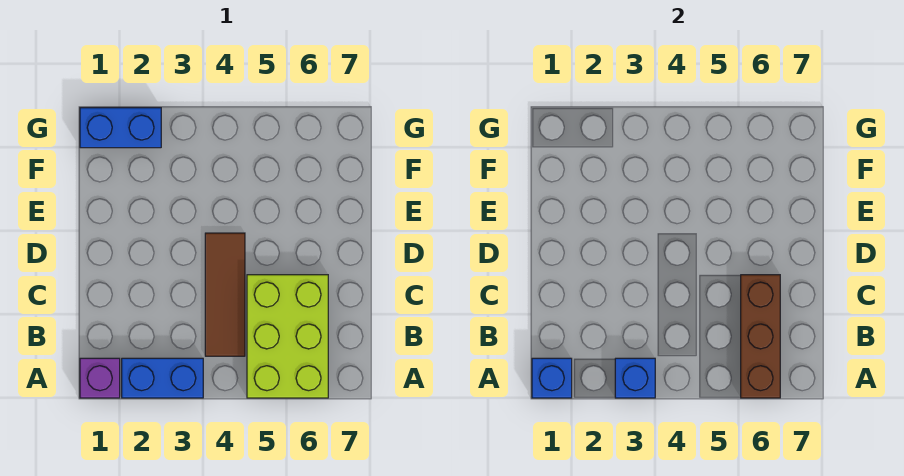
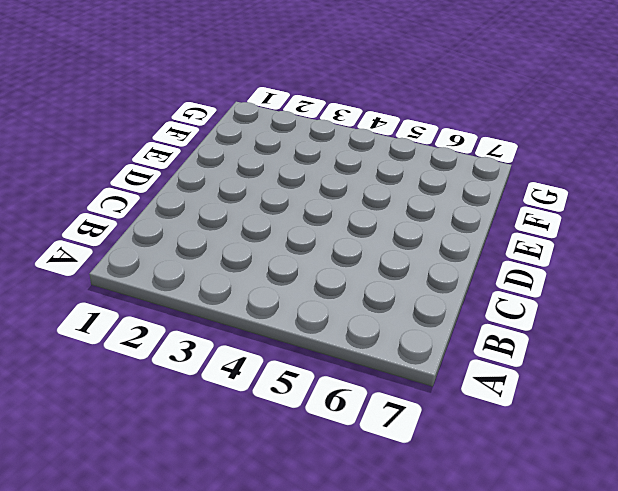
none -> purple 1x1 brick [80,358,120,398]
none -> blue 1x2 brick [122,358,203,398]

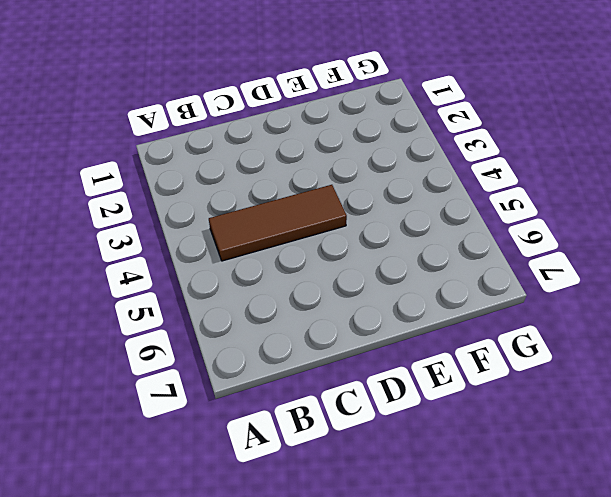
none -> purple 1x1 brick [80,358,120,398]
none -> blue 1x2 brick [122,358,203,398]

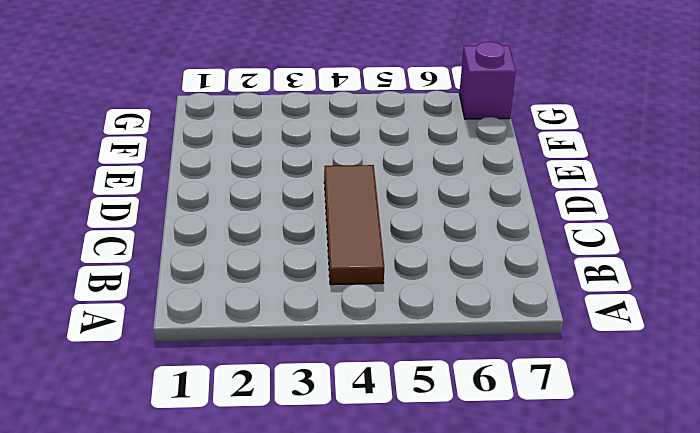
purple 1x1 brick [459,42,516,119] -> purple 1x1 brick moved to [80,358,120,398]
none -> blue 1x2 brick [122,358,203,398]
none -> lime 2x3 brick [247,275,328,398]

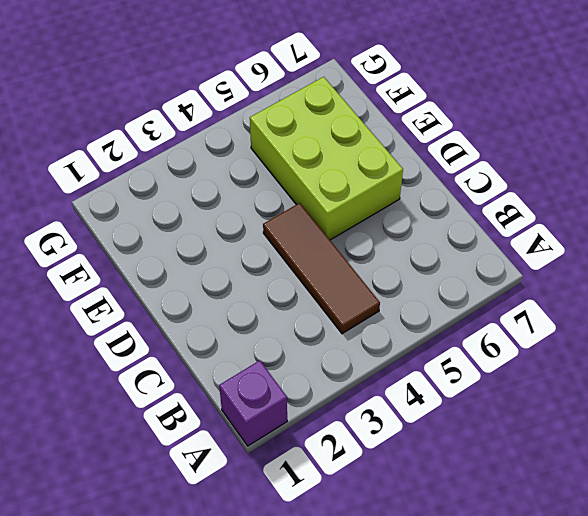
lime 2x3 brick [250,77,403,240] -> lime 2x3 brick moved to [247,275,328,398]
none -> blue 1x2 brick [122,358,203,398]
none -> blue 1x2 brick [80,108,161,148]

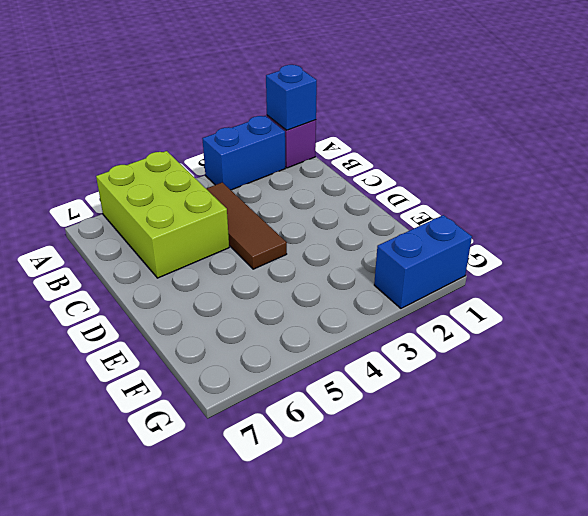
none -> blue 1x1 brick [615,358,655,398]
none -> brown 1x3 brick [741,275,780,398]

